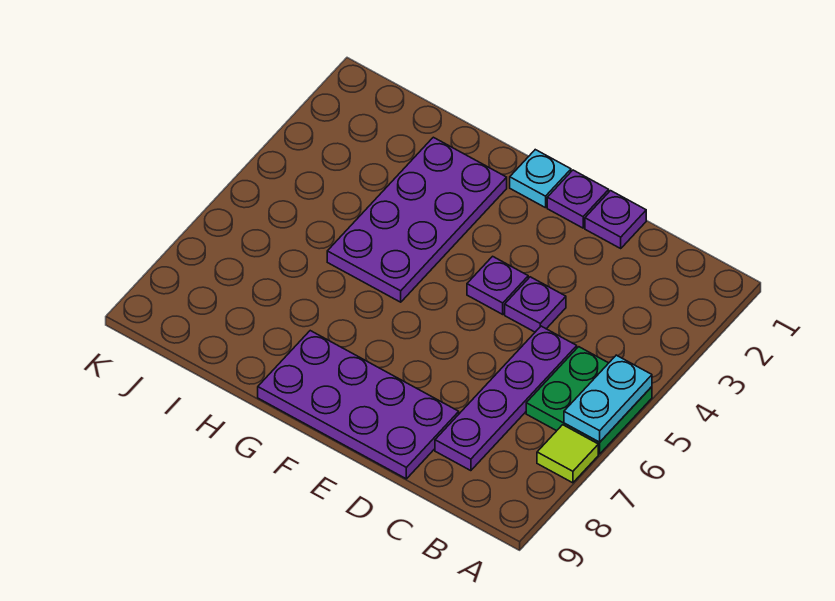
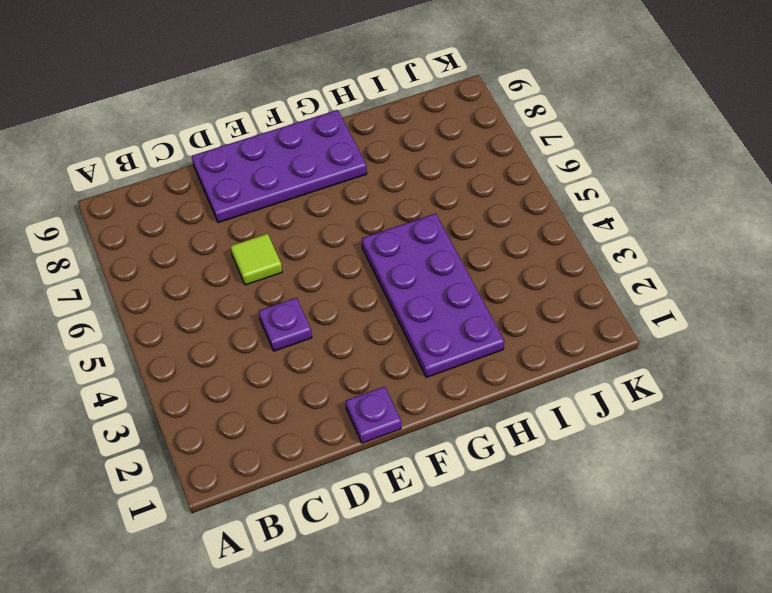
lime 1x1 tile [231,234,282,285] -> lime 1x1 tile moved to [537,425,598,483]
none -> green 2x2 plate [526,347,652,454]
none -> purple 1x4 plate [435,326,577,471]

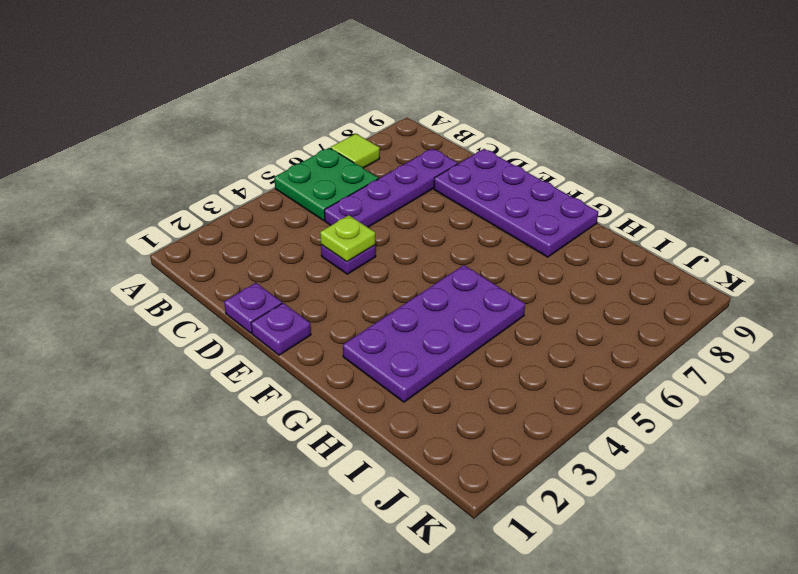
lime 1x1 plate [320,215,375,262] -> none
none -> purple 1x1 plate [467,256,528,314]
none -> cyan 1x1 plate [510,150,571,208]

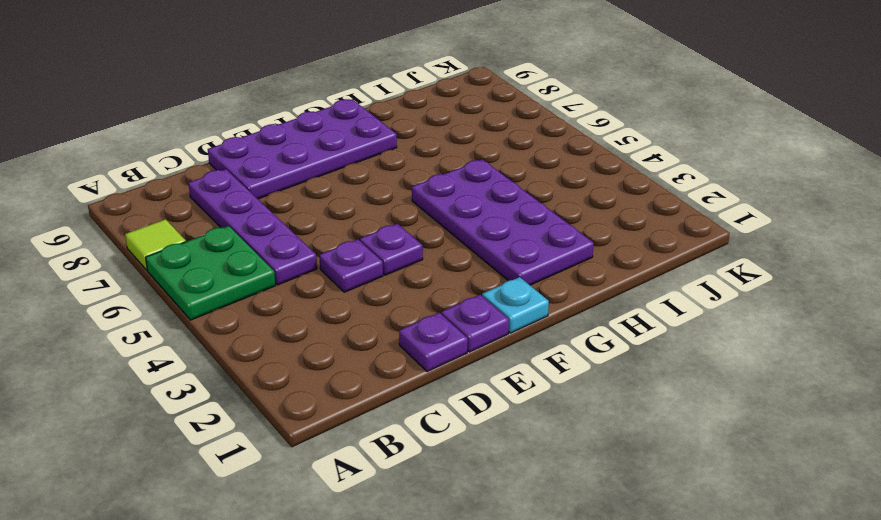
none -> cyan 1x2 plate [564,355,652,442]

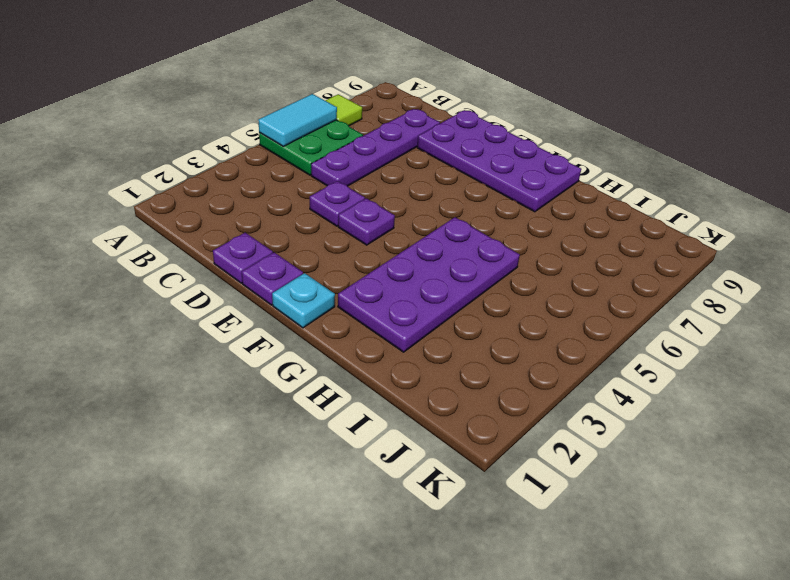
cyan 1x2 tile [258,94,337,146] -> cyan 1x2 plate [564,355,652,442]

